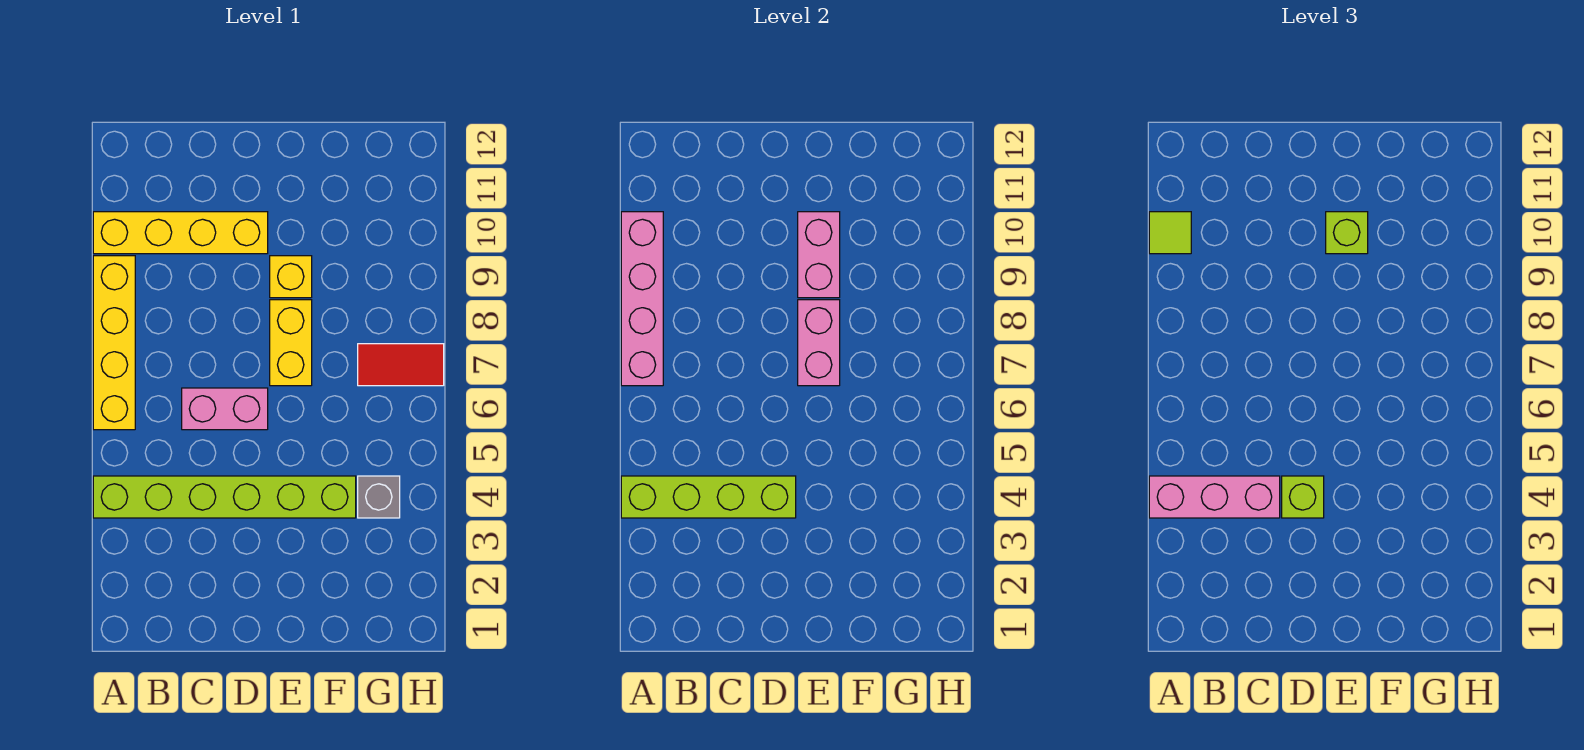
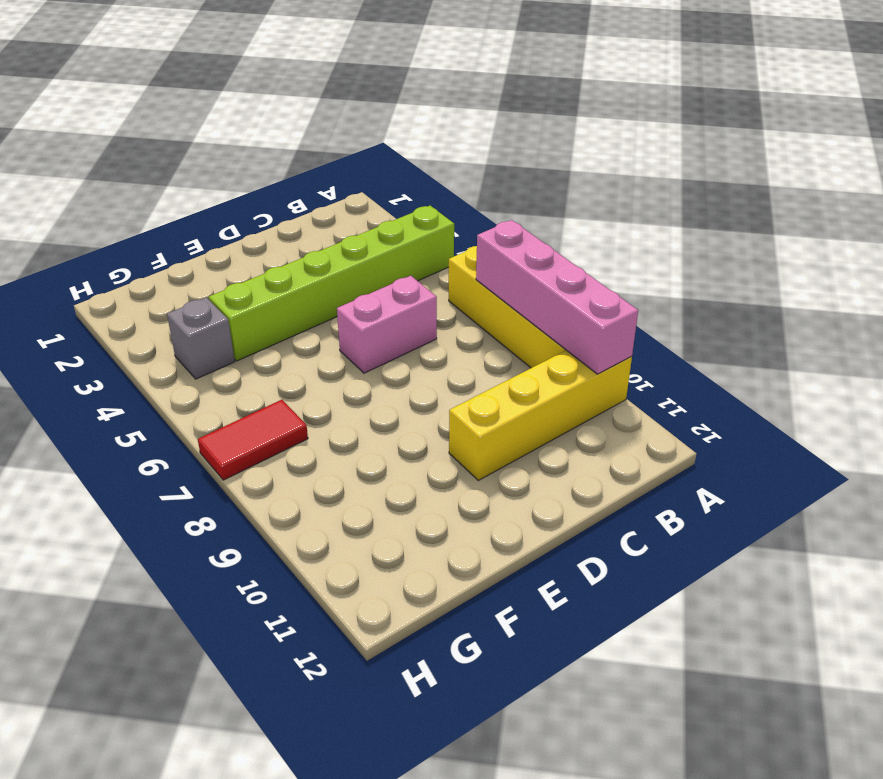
none -> yellow 1x2 brick [270,300,312,386]
none -> yellow 1x1 brick [270,256,312,298]
none -> lime 1x4 brick [621,476,796,518]

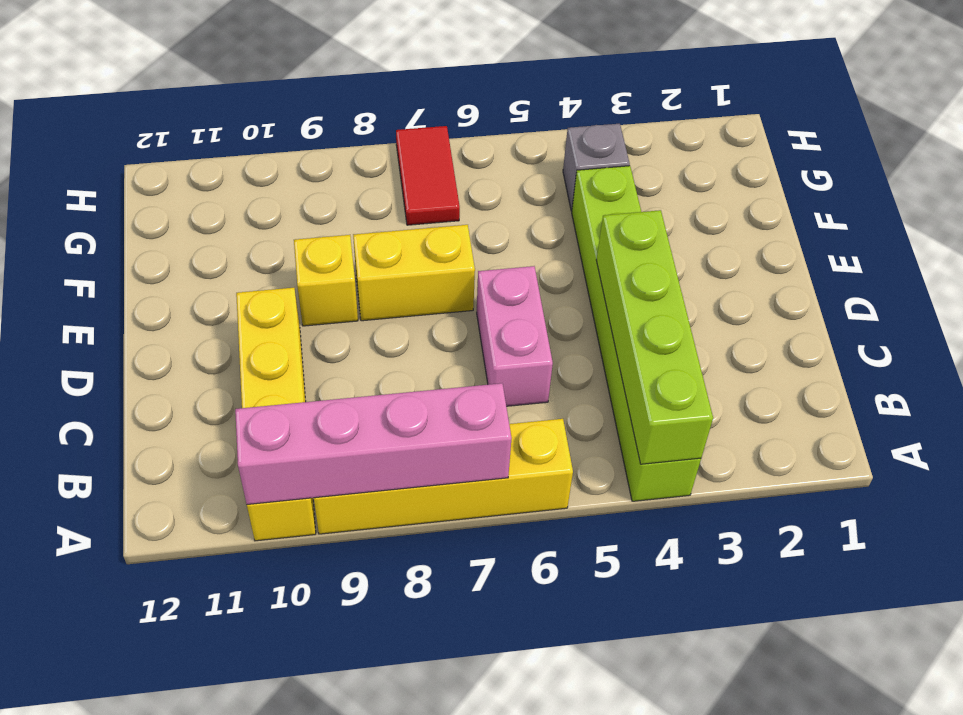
none -> pink 1x2 brick [798,300,840,386]
none -> pink 1x2 brick [798,212,840,298]
none -> pink 1x3 brick [1149,476,1280,518]

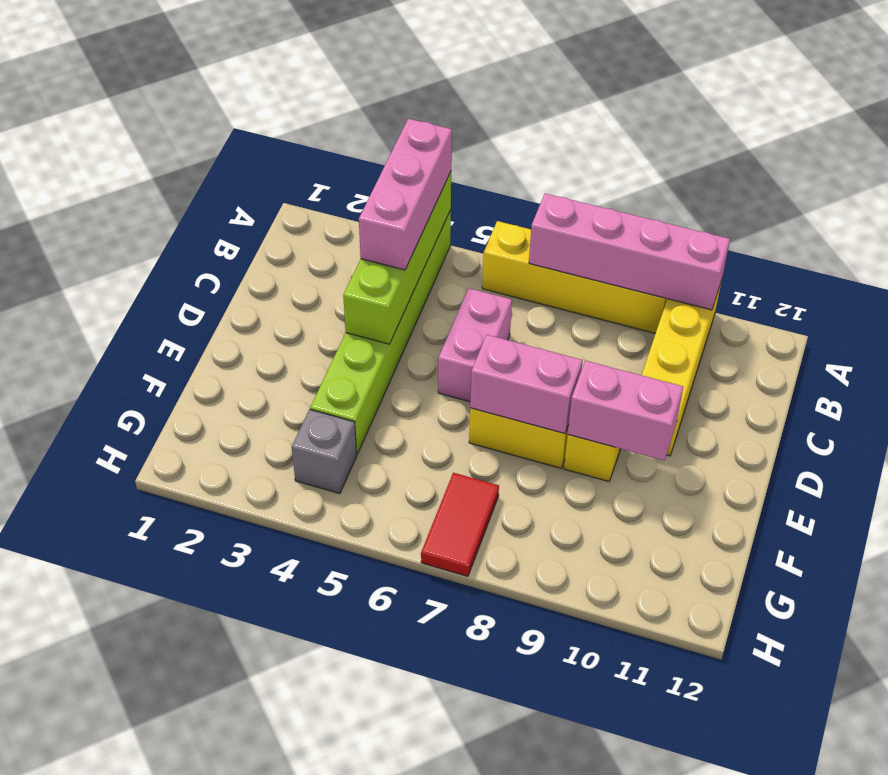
none -> lime 1x1 tile [1149,212,1191,254]
none -> lime 1x1 brick [1282,476,1324,518]
none -> lime 1x1 brick [1326,212,1368,254]

